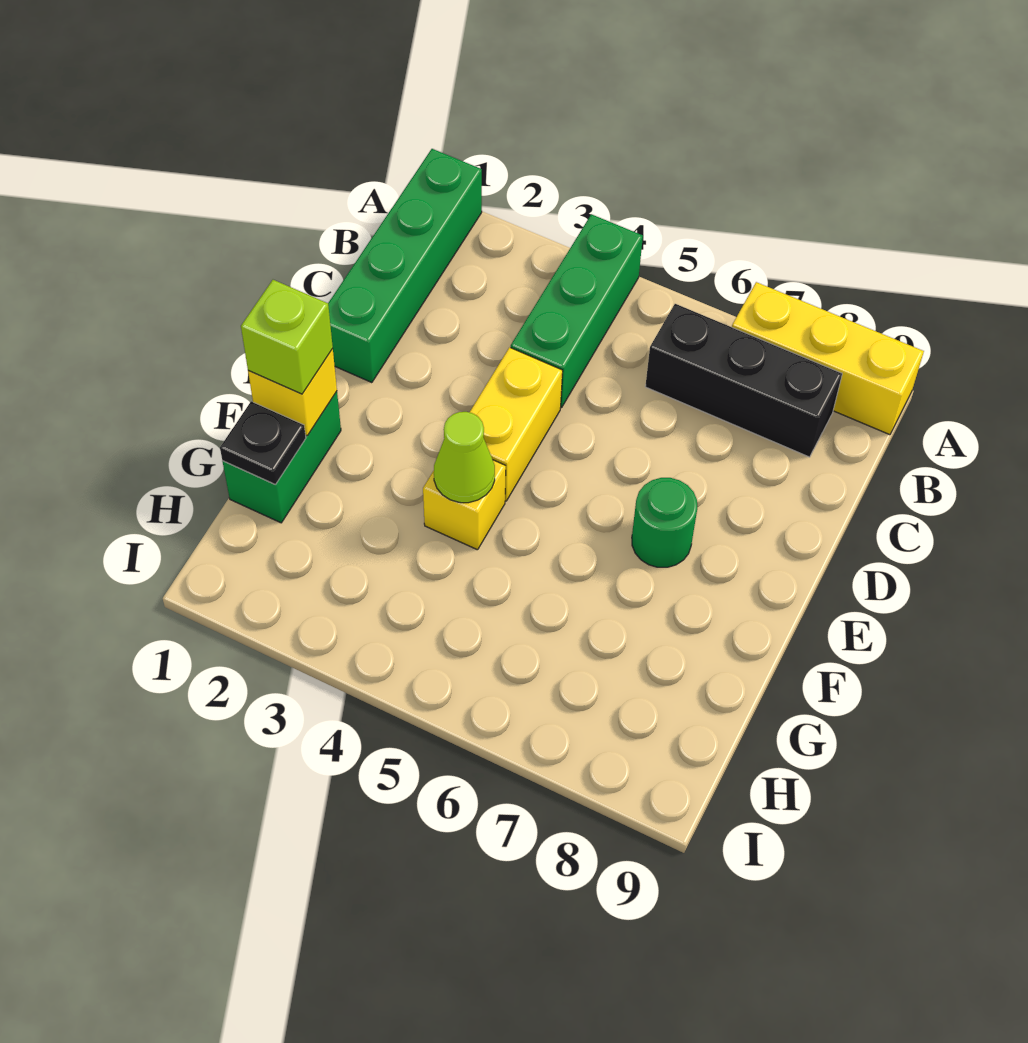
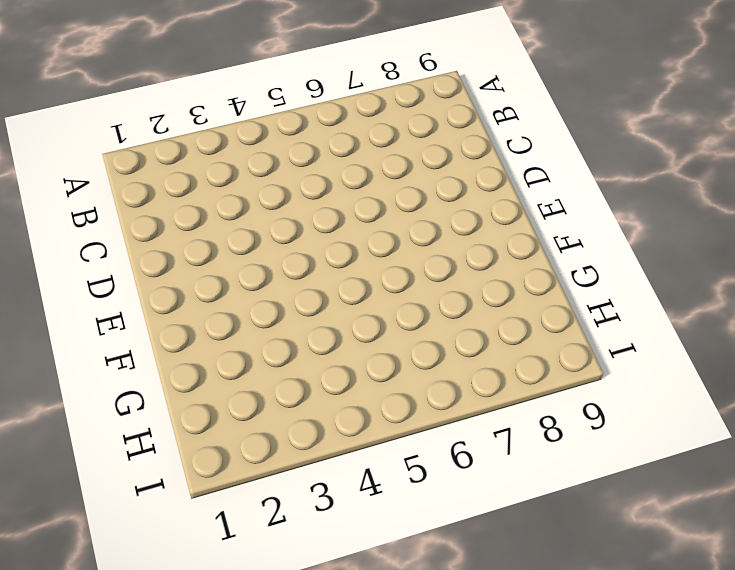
none -> green 1x4 brick [328,149,482,383]
none -> green 1x3 brick [511,214,643,408]
none -> yellow 1x3 brick [732,282,924,435]

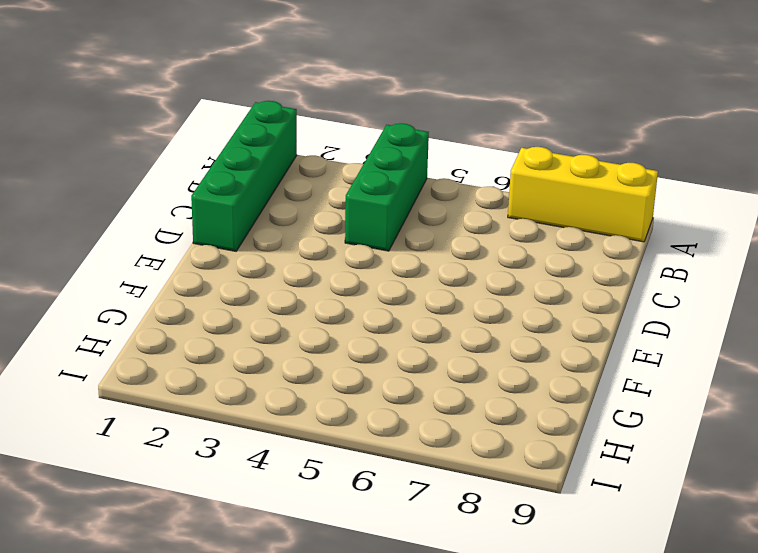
none -> black 1x3 brick [645,304,842,457]
none -> yellow 1x2 brick [470,347,563,501]
none -> green 1x1 round brick [632,478,697,567]

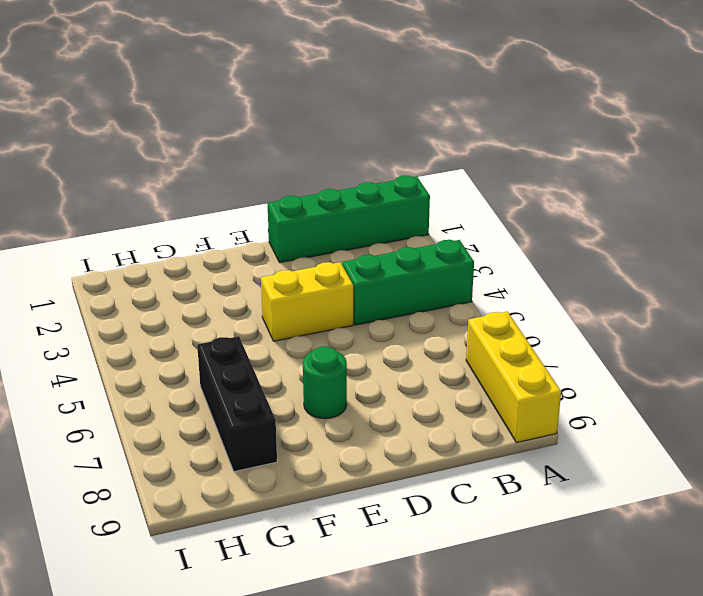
black 1x3 brick [197,336,277,471] -> black 1x3 brick moved to [645,304,842,457]
none -> green 1x2 brick [222,391,341,523]
none -> yellow 1x1 brick [423,460,506,550]
none -> yellow 1x1 brick [248,349,337,436]

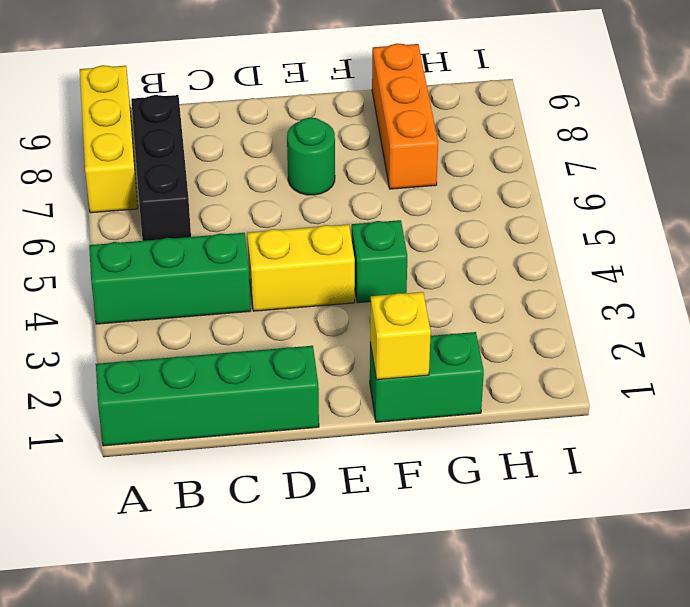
green 1x1 brick [352,220,407,303] -> yellow 1x1 brick [423,460,506,550]
orange 1x3 brick [372,44,438,189] -> none
none -> lime 1x1 cone [434,412,495,503]
none -> black 1x1 plate [220,401,306,485]
none -> lime 1x1 brick [241,280,333,394]

